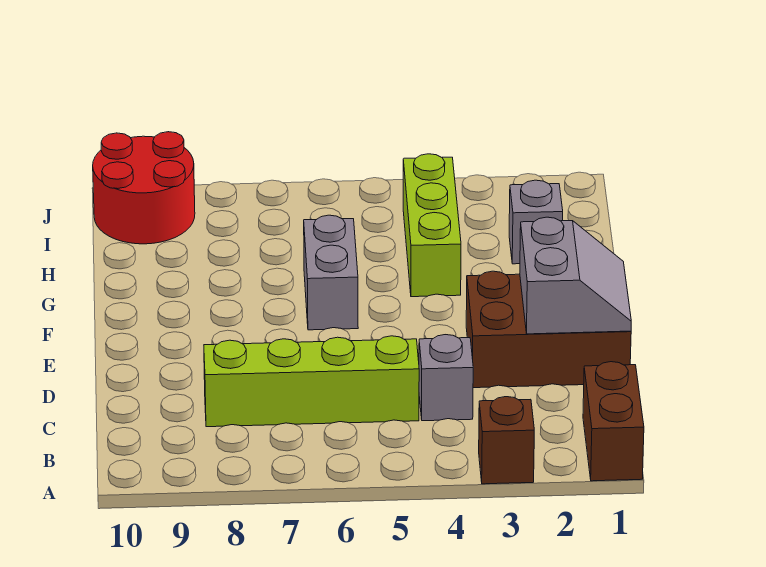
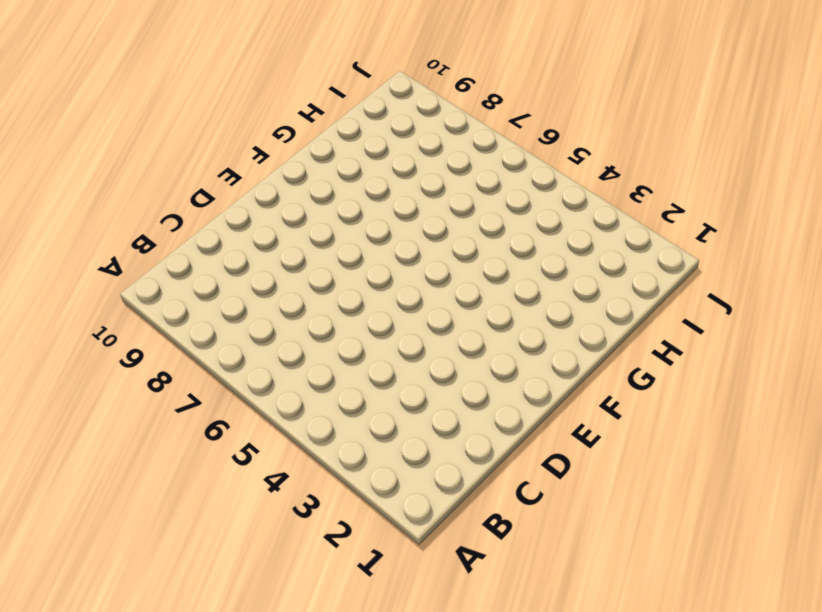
none -> brown 1x2 brick [583,362,644,481]
none -> brown 1x1 brick [479,397,534,484]

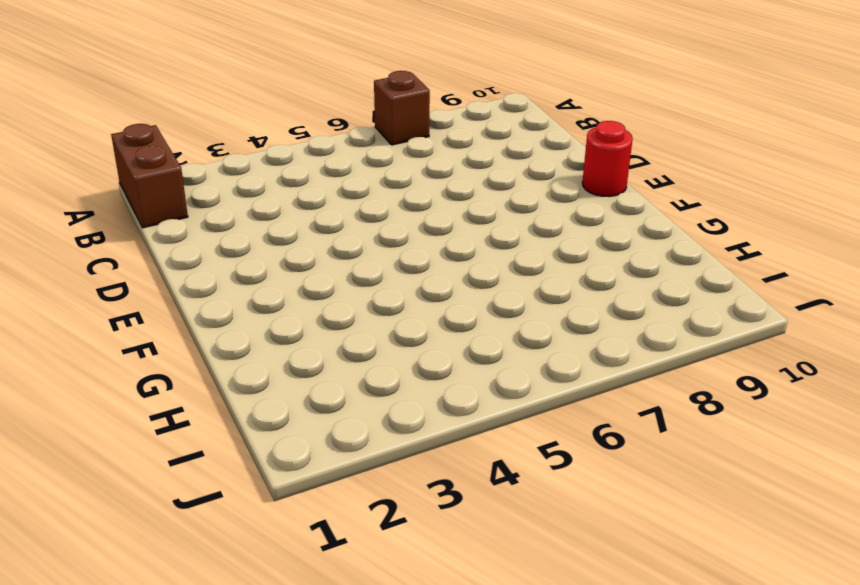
brown 1x1 brick [374,71,430,145] -> brown 1x1 brick moved to [479,397,534,484]
red 1x1 round brick [582,121,633,197] -> none
none -> grey 1x1 brick [419,335,473,421]
none -> lime 1x4 brick [204,336,419,427]

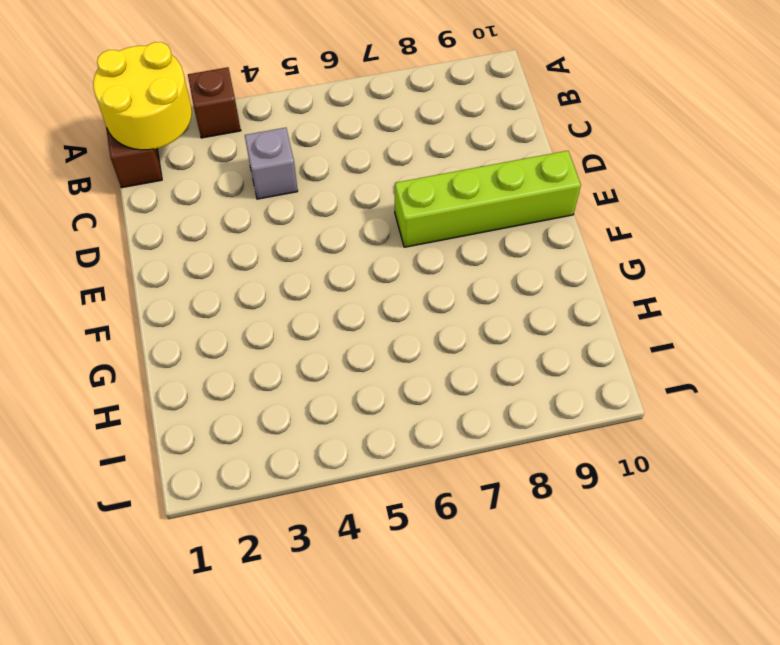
yellow 2x2 round brick [93,42,192,150] -> none
lime 1x4 brick [395,151,581,247] -> lime 1x4 brick moved to [204,336,419,427]
none -> brown 2x3 brick [466,271,631,388]
none -> grey 1x2 brick [304,215,358,330]

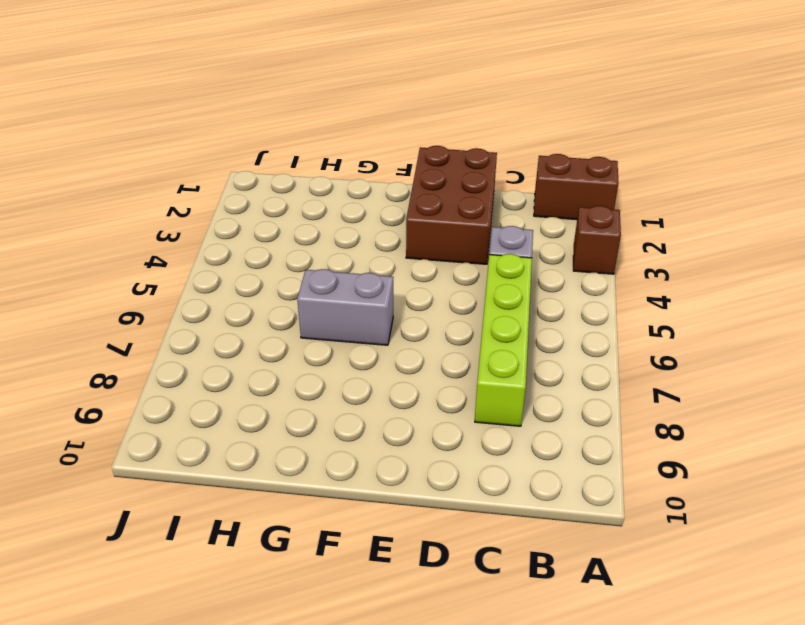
none -> lime 1x3 brick [403,154,461,297]
none -> grey 1x1 brick [509,180,563,264]

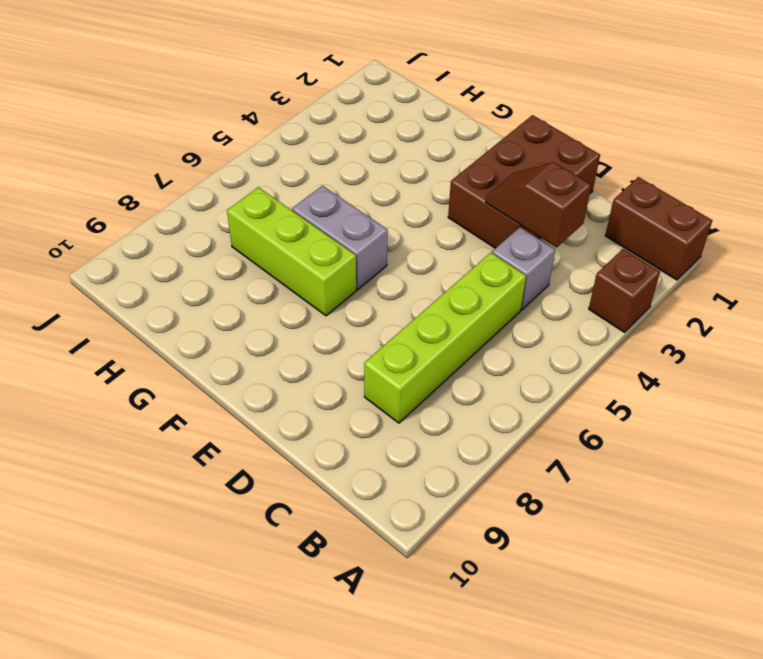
brown 1x2 slope [486,162,591,248] -> none
lime 1x3 brick [227,187,356,316] -> lime 1x3 brick moved to [403,154,461,297]
none -> grey 1x1 brick [509,180,563,264]
none -> red 2x2 round brick [93,132,195,244]

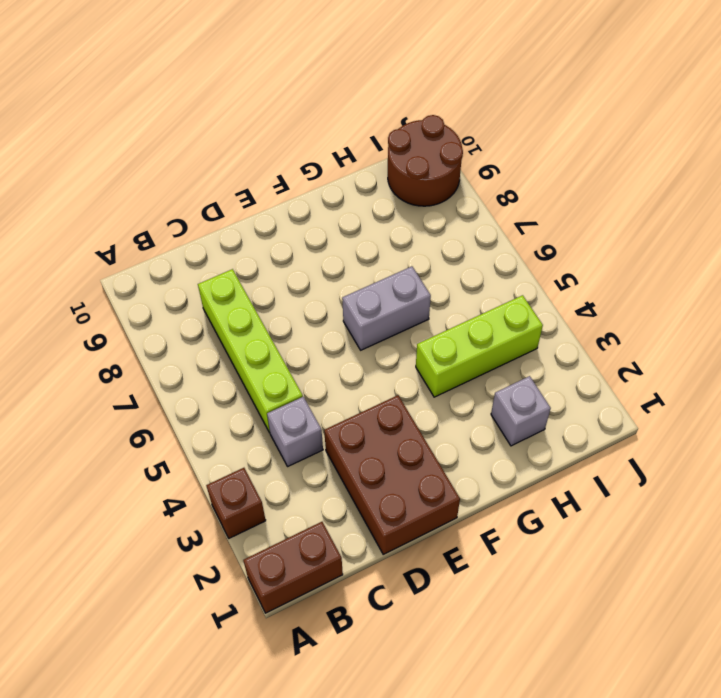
brown 2x2 round brick [388,115,463,206] -> red 2x2 round brick [93,132,195,244]
none -> grey 2x2 slope [520,217,631,334]

